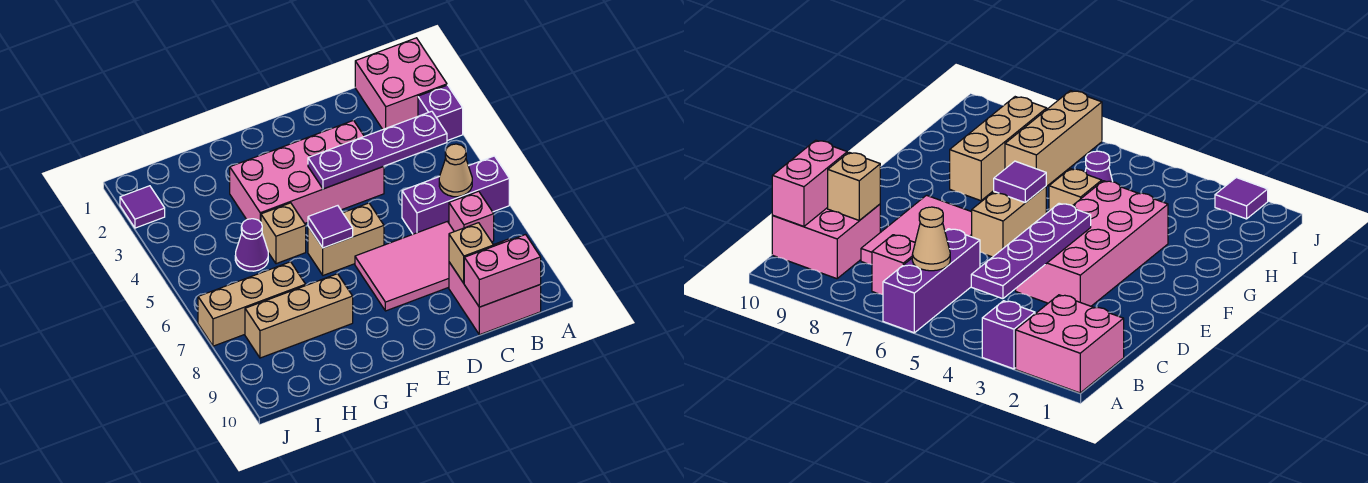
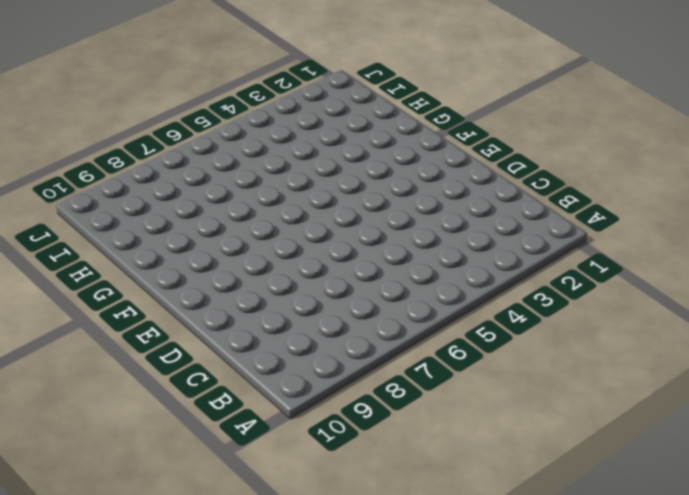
none -> pink 2x2 brick [355,38,447,129]
none -> purple 1x1 brick [418,85,463,141]
none -> purple 1x3 brick [402,156,509,234]

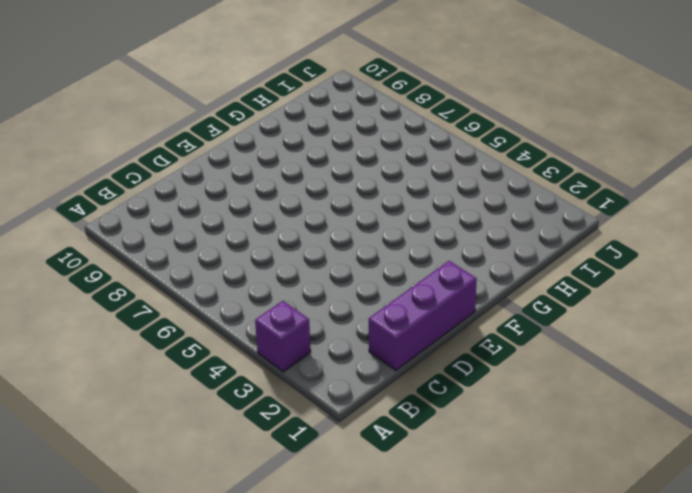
purple 1x3 brick [369,261,477,370] -> purple 1x3 brick moved to [402,156,509,234]
none -> pink 2x2 brick [355,38,447,129]
none -> pink 1x1 brick [449,191,494,242]
none -> pink 2x2 brick [449,239,541,335]

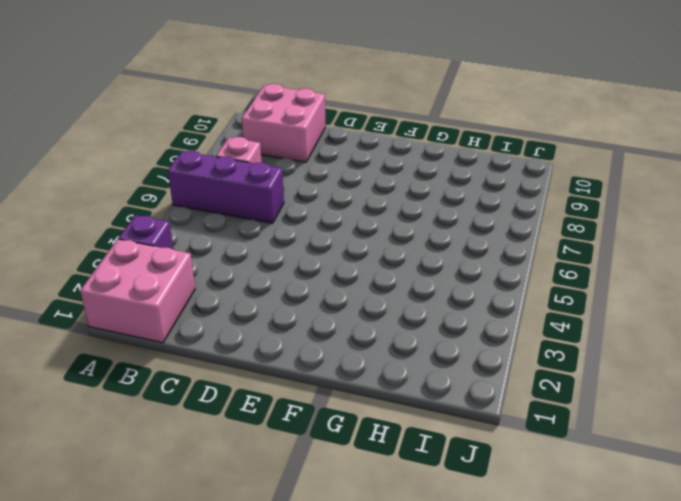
none -> pink 2x3 tile [355,222,454,311]
none -> pink 2x4 brick [230,120,384,223]
none -> tan 1x2 brick [308,203,384,275]

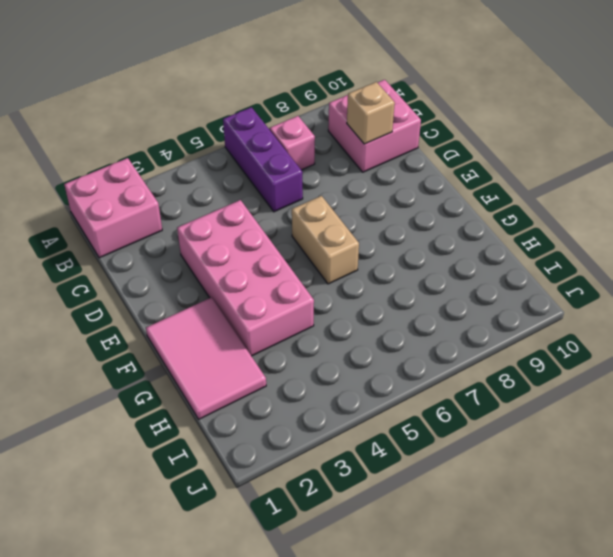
pink 2x3 tile [146,297,266,419] -> pink 2x3 tile moved to [355,222,454,311]
none -> purple 1x1 brick [418,85,463,141]
none -> tan 1x1 brick [261,203,306,264]
none -> tan 1x3 brick [245,274,353,358]

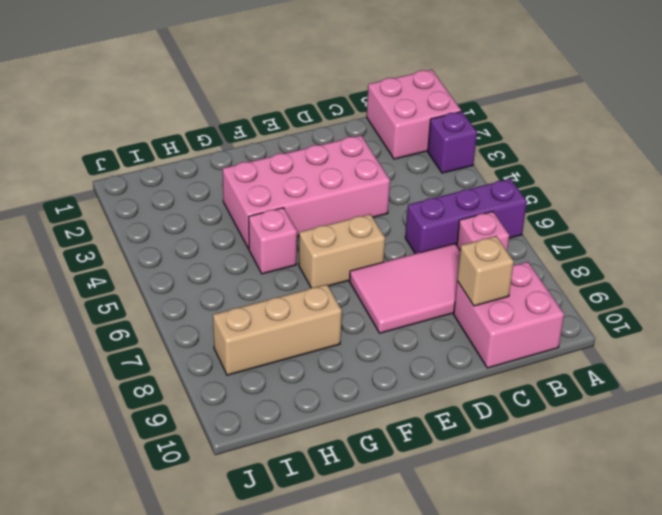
pink 1x1 brick [249,208,297,274] -> tan 1x1 brick [261,203,306,264]
none -> purple 1x1 cone [235,219,268,271]
none -> tan 1x3 brick [198,262,306,346]
none -> purple 1x1 tile [120,186,165,228]

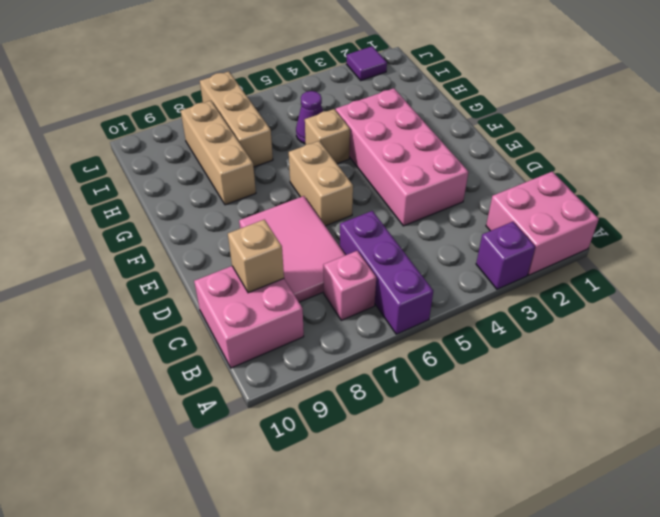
none -> purple 1x4 plate [308,111,447,189]
none -> tan 1x1 cone [439,144,472,197]
none -> pink 1x2 brick [464,235,541,307]

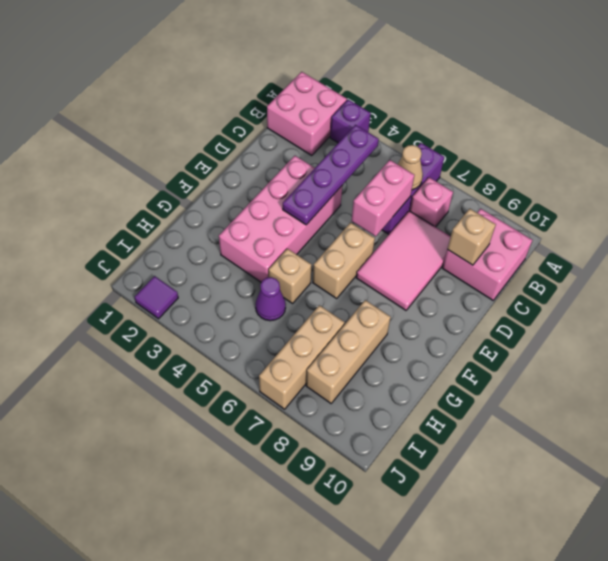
pink 1x2 brick [351,160,414,237] -> pink 1x2 brick moved to [464,235,541,307]
none -> purple 1x1 tile [308,206,353,248]

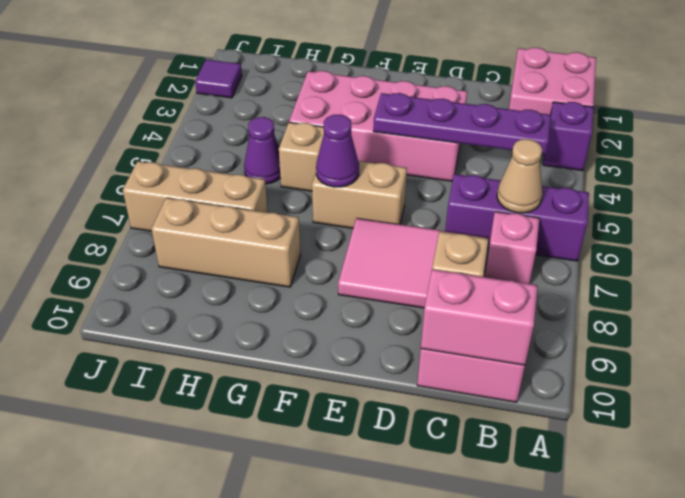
purple 1x1 cone [316,115,359,187] -> purple 1x1 tile [308,206,353,248]

